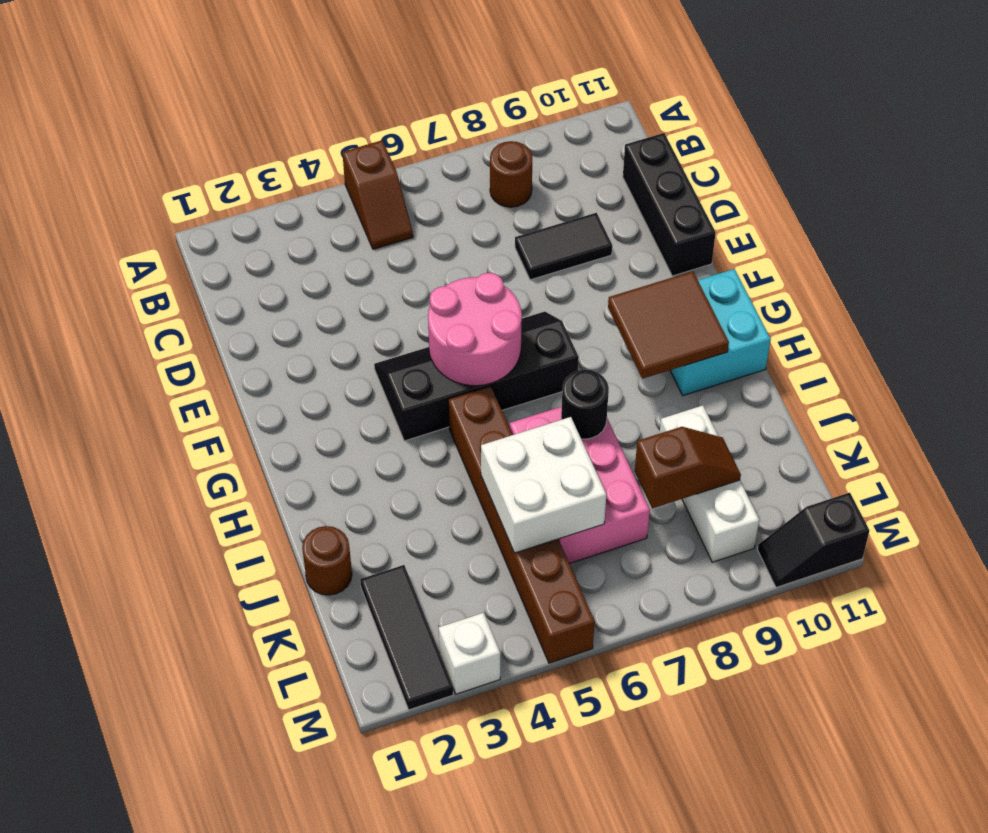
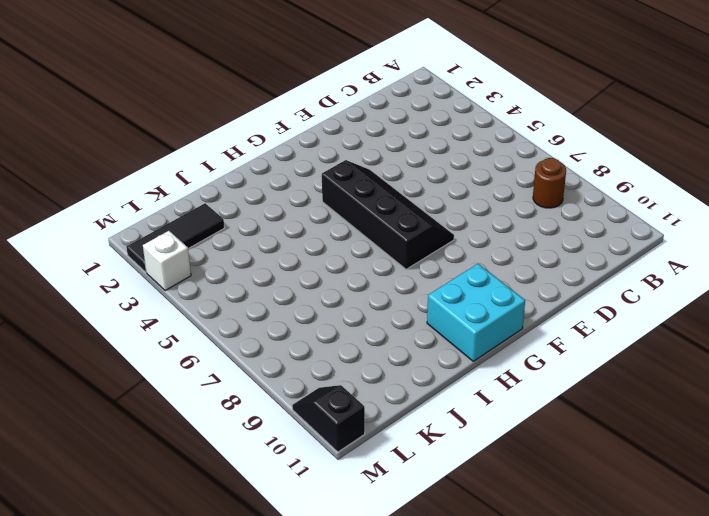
none -> brown 1x2 slope [342,140,413,249]
none -> black 1x3 brick [623,133,716,276]
none -> black 1x2 tile [515,213,612,280]

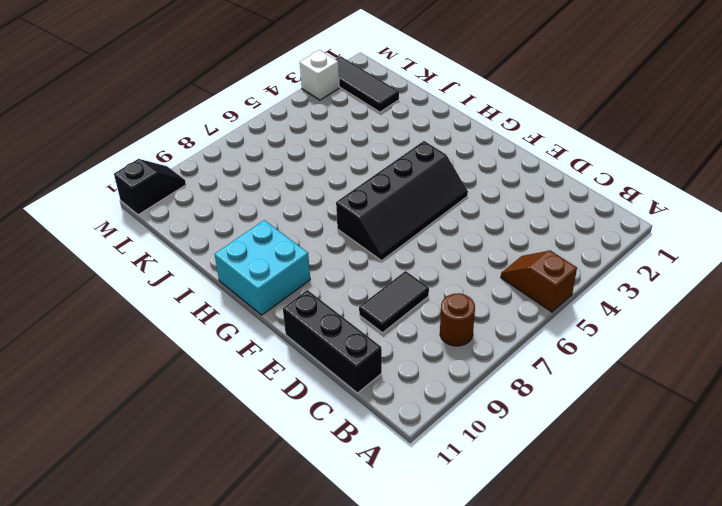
none -> brown 1x6 brick [448,386,595,663]
none -> pink 2x3 brick [510,407,650,564]
none -> brown 1x1 round brick [302,526,352,595]

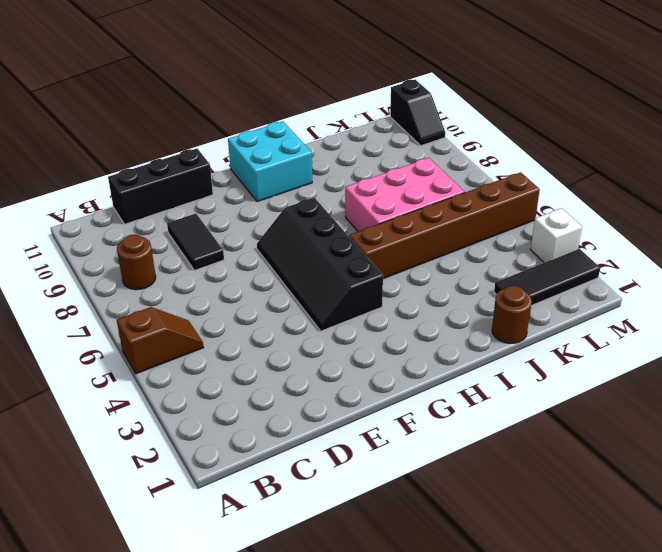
none -> white 1x3 brick [660,405,759,562]
none -> pink 2x2 round brick [428,273,522,386]
none -> brown 2x2 tile [608,271,729,379]

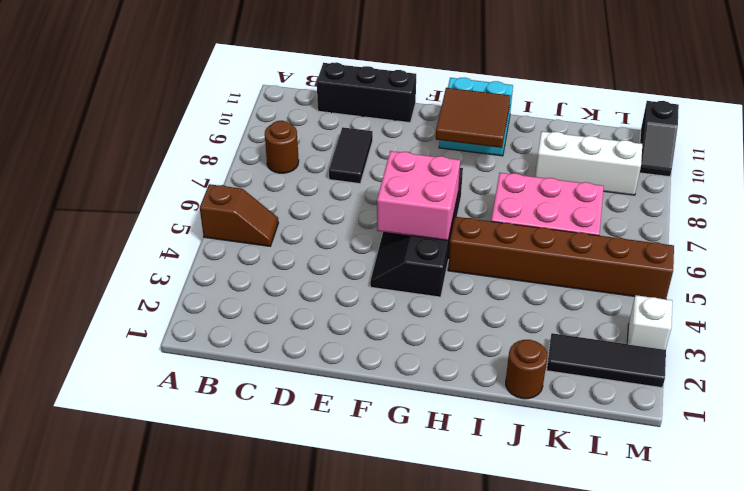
pink 2x2 brick [377,151,460,240] -> pink 2x2 round brick [428,273,522,386]
none -> black 1x1 round brick [561,370,609,439]
none -> white 2x2 brick [481,417,606,553]
none -> brown 1x2 slope [635,427,741,508]

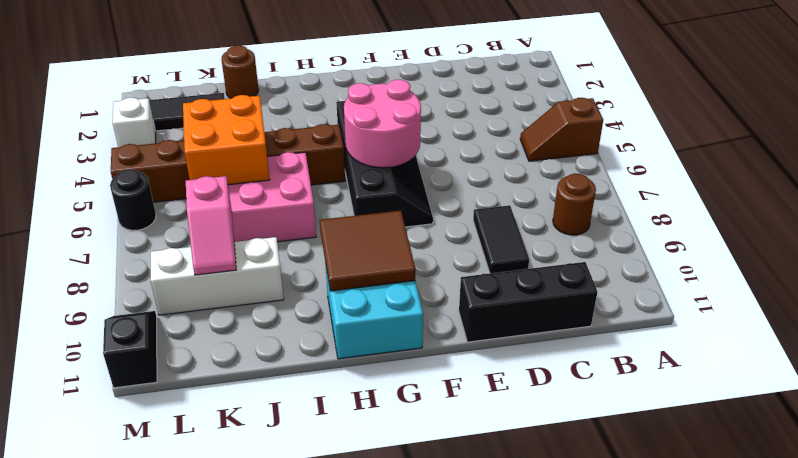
orange 2x2 brick [183,95,270,185] -> white 2x2 brick [481,417,606,553]
pink 1x2 slope [186,176,236,275] -> brown 1x2 slope [635,427,741,508]
black 1x1 round brick [110,169,156,230] -> black 1x1 round brick moved to [561,370,609,439]

